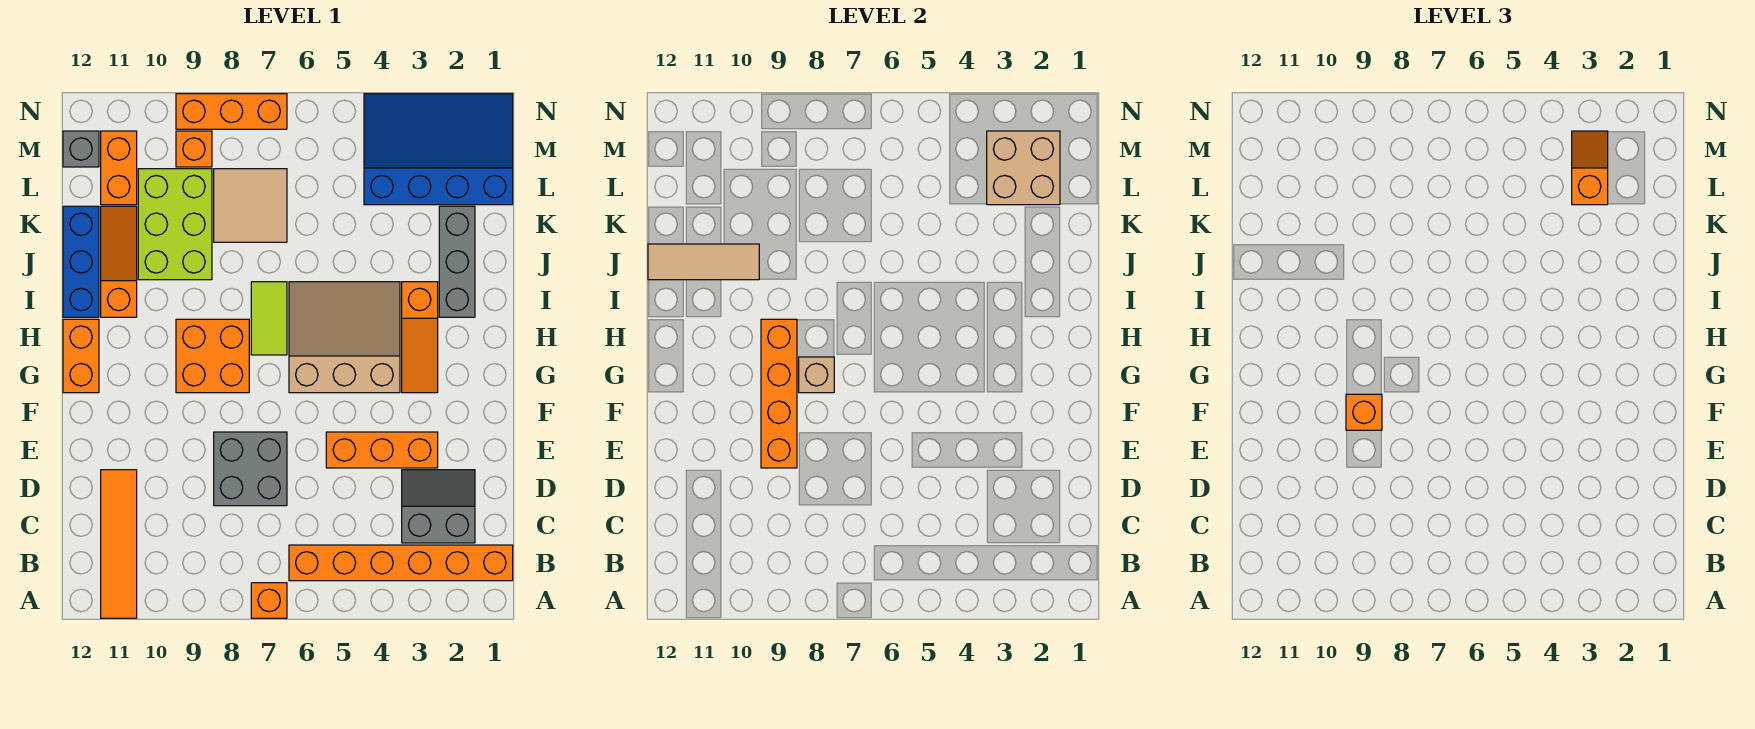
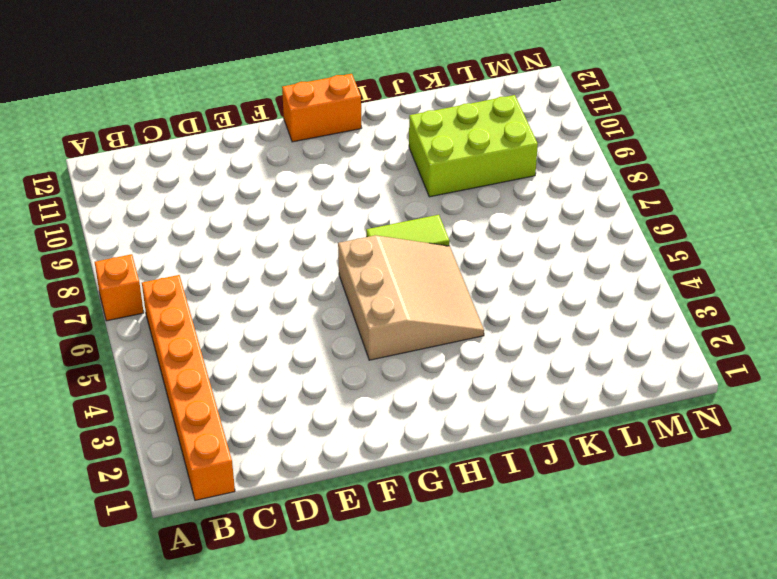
none -> orange 1x4 tile [101,470,137,618]
none -> grey 2x2 slope [402,470,475,543]
none -> grey 2x2 brick [214,432,287,506]

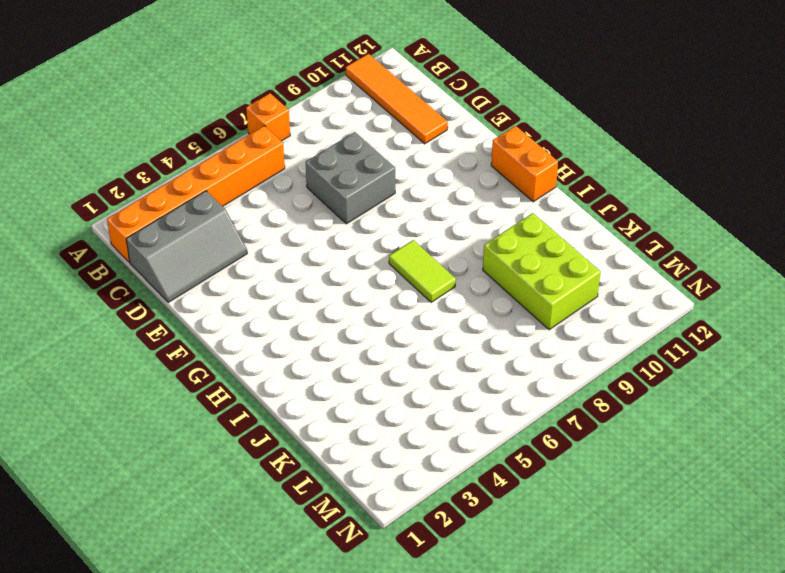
grey 2x3 slope [126,191,247,303] -> grey 2x2 slope [402,470,475,543]
none -> orange 1x3 brick [326,432,438,468]
none -> orange 1x3 slope [402,282,438,393]
none -> tan 3x3 slope [289,282,400,393]

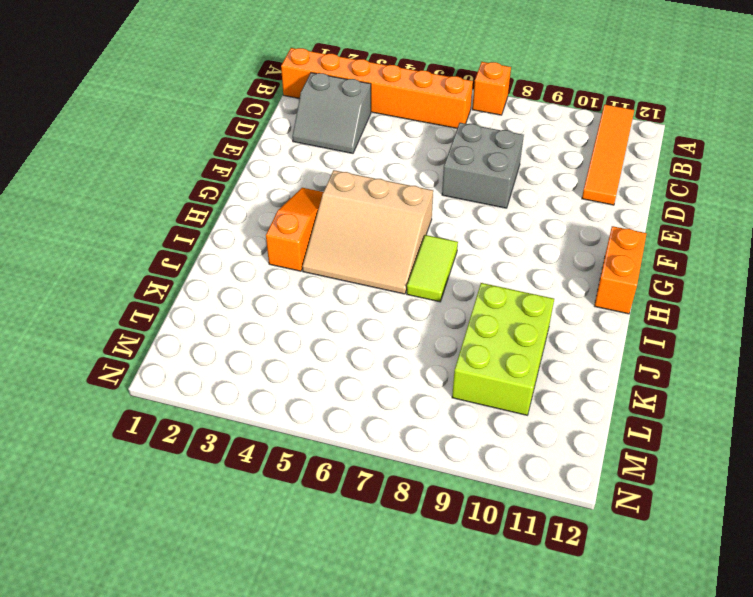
none -> orange 1x3 brick [326,432,438,468]
none -> orange 2x2 brick [176,319,249,393]
none -> grey 1x3 brick [439,206,475,317]

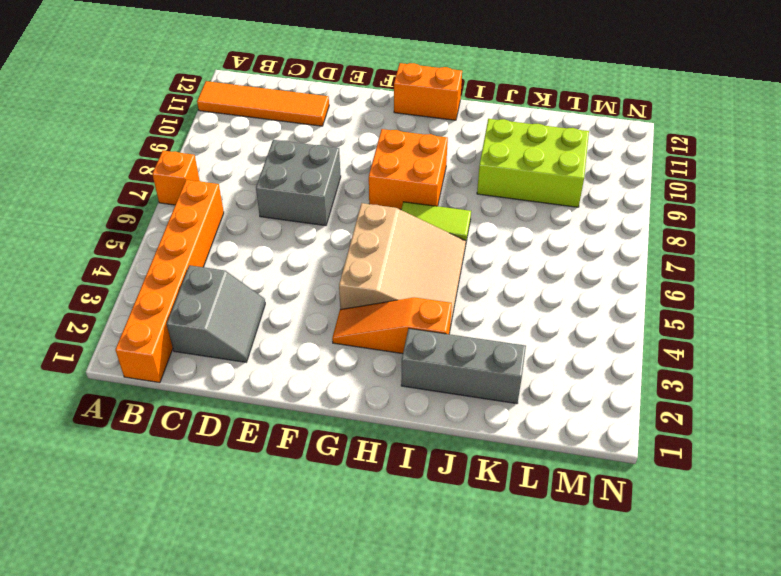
none -> orange 1x3 brick [326,432,438,468]
none -> orange 1x3 slope [101,206,137,317]
none -> blue 1x3 brick [63,206,99,317]

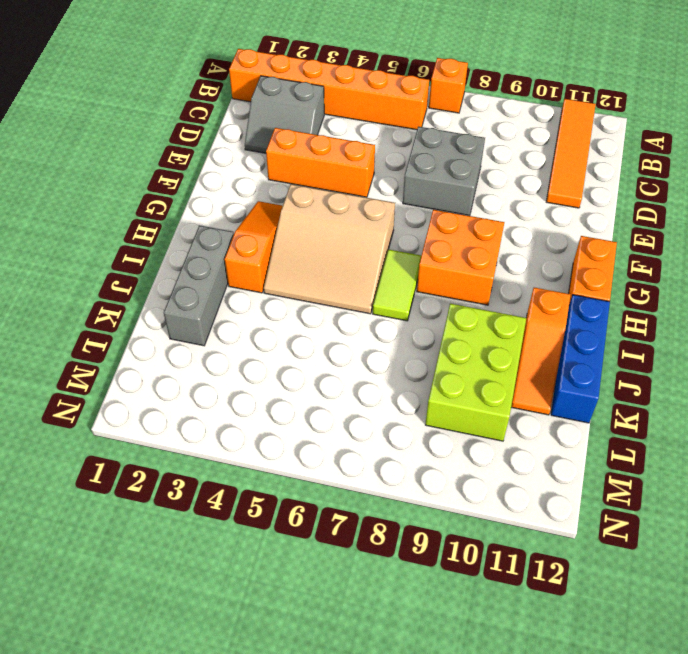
none -> tan 2x2 tile [214,169,287,242]
none -> blue 3x4 slope [364,94,513,205]
none -> orange 1x2 brick [101,131,137,205]

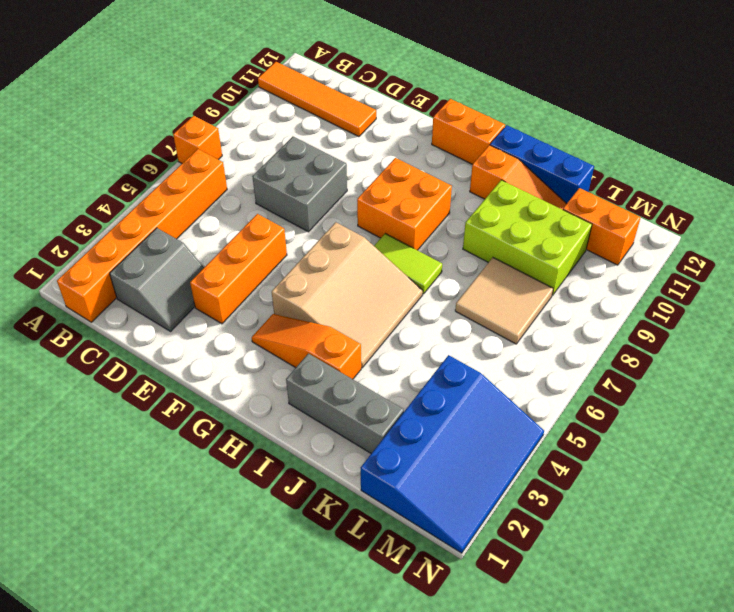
none -> orange 1x1 brick [176,131,212,167]
none -> grey 1x1 brick [63,131,99,167]
none -> orange 1x3 brick [176,94,287,129]

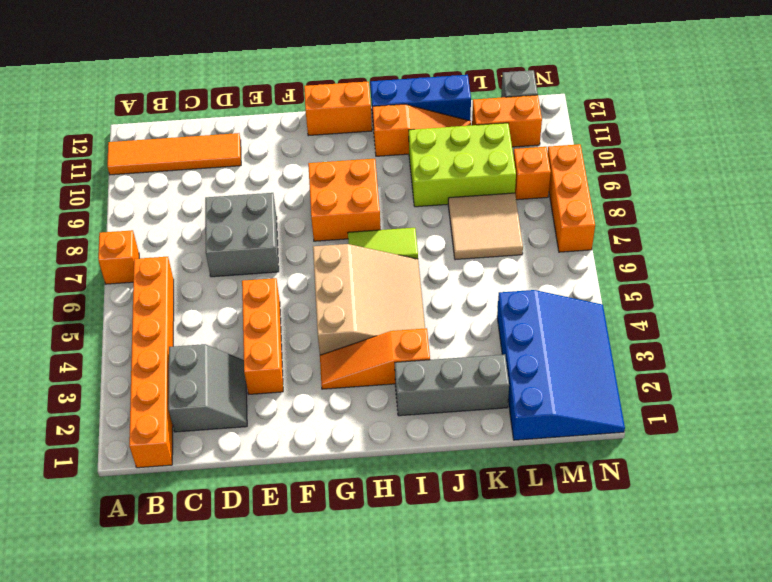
none -> orange 1x4 brick [761,319,797,468]
none -> tan 1x1 brick [799,357,834,393]
none -> tan 1x3 tile [648,244,759,280]

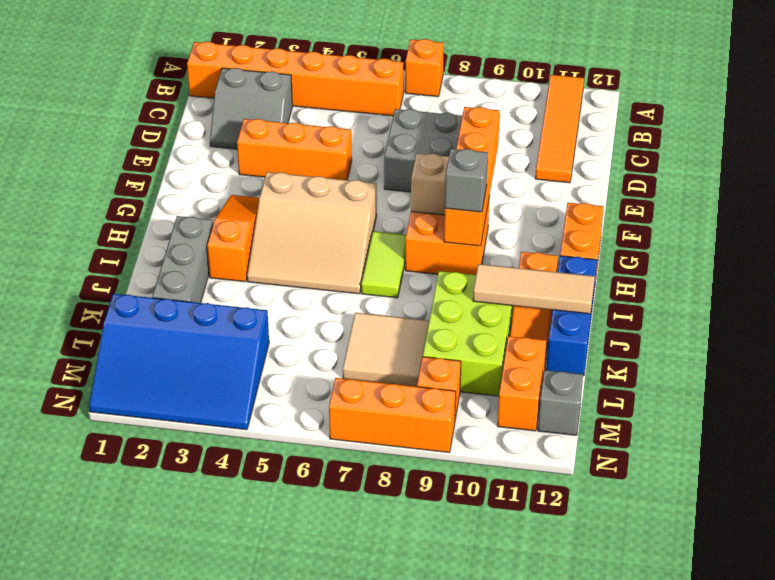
grey 1x1 brick [445,149,488,212] -> none
none -> tan 2x2 brick [987,131,1060,205]
none -> orange 1x1 brick [1346,394,1382,430]
none -> orange 1x2 slope [1572,131,1608,205]

